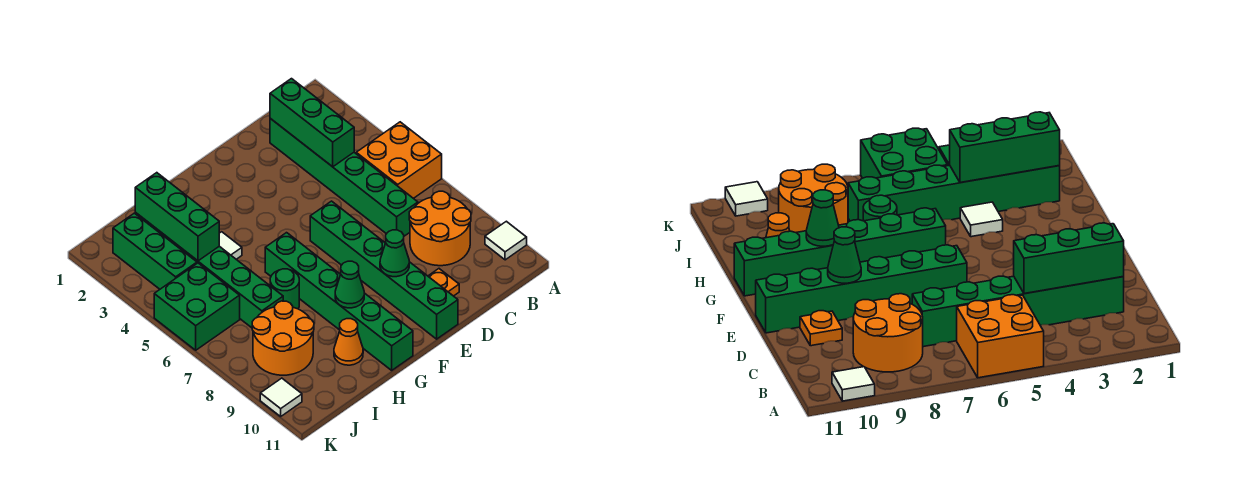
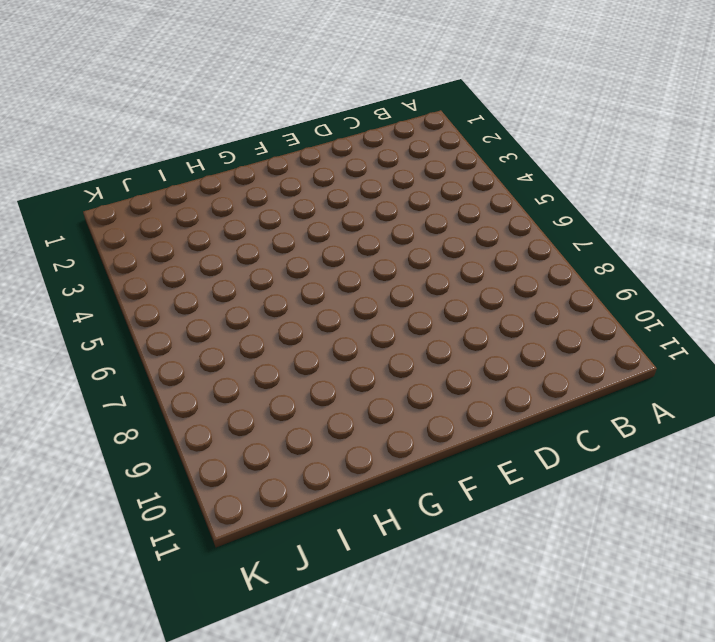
none -> orange 2x2 brick [356,122,442,198]
none -> white 1x1 tile [485,221,527,260]
none -> orange 2x2 round brick [409,191,471,266]

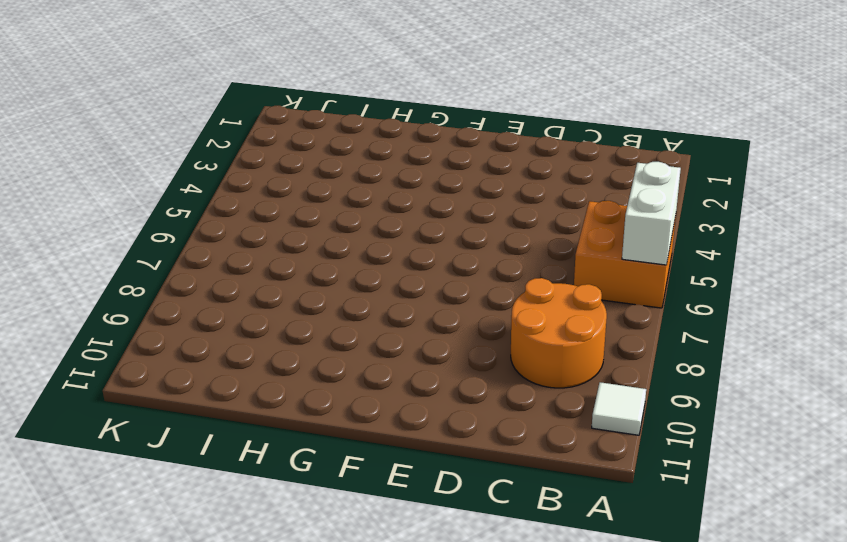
white 1x2 brick [622,162,681,265] -> none
none -> green 1x6 brick [270,119,418,236]
none -> orange 1x1 plate [428,269,459,296]
none -> green 1x6 brick [310,201,458,339]

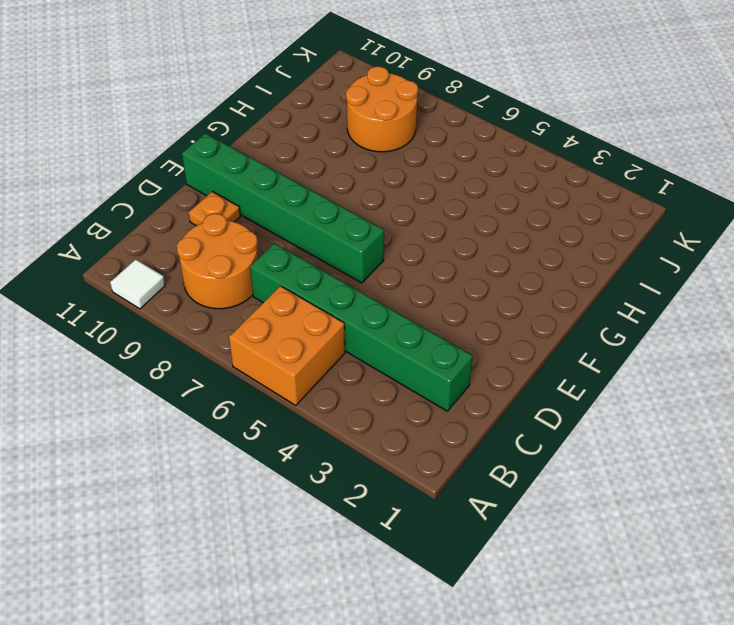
none -> green 1x6 brick [265,233,413,370]
none -> white 1x1 tile [219,232,242,259]
none -> green 1x1 round brick [270,269,299,309]

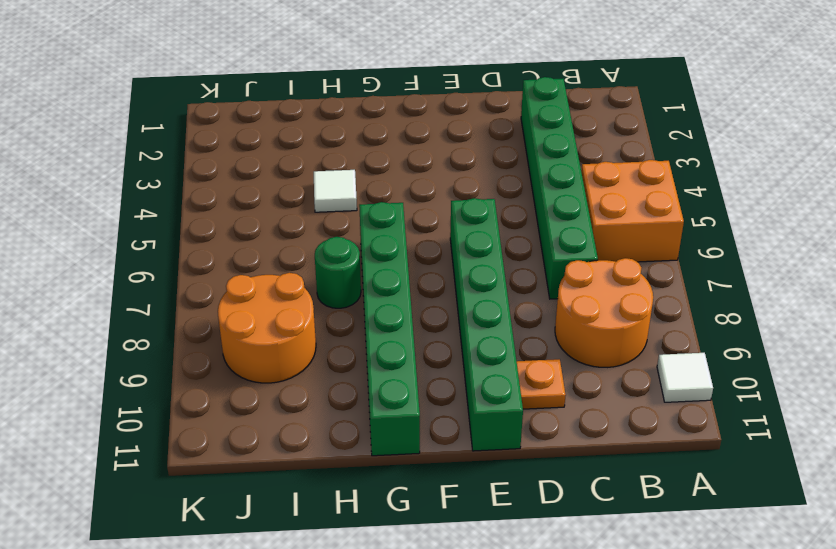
none -> orange 1x1 cone [334,319,363,365]
none -> green 1x6 brick [135,212,283,328]
none -> green 1x3 brick [113,213,197,289]

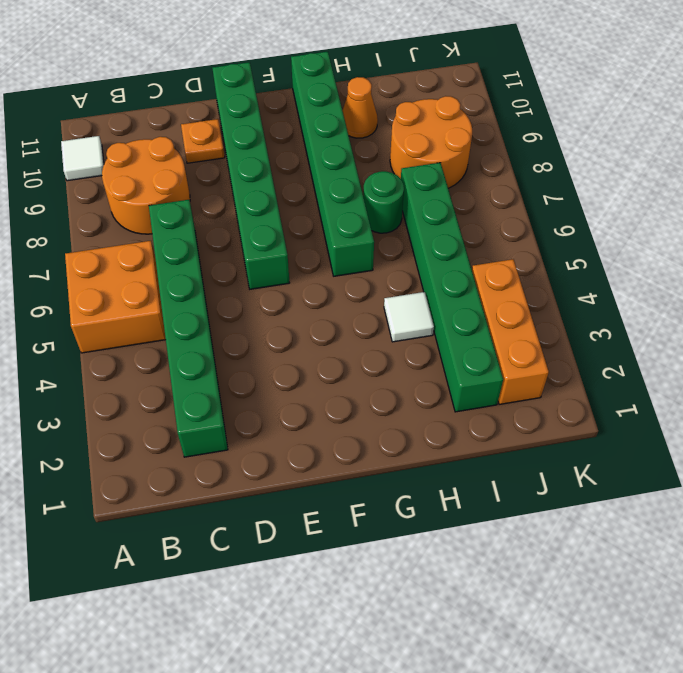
orange 1x3 brick [472,259,549,405] -> green 1x3 brick [113,213,197,289]
none -> green 2x2 brick [154,263,240,350]
none -> white 1x1 tile [260,378,302,416]
none -> green 1x3 brick [270,79,354,167]

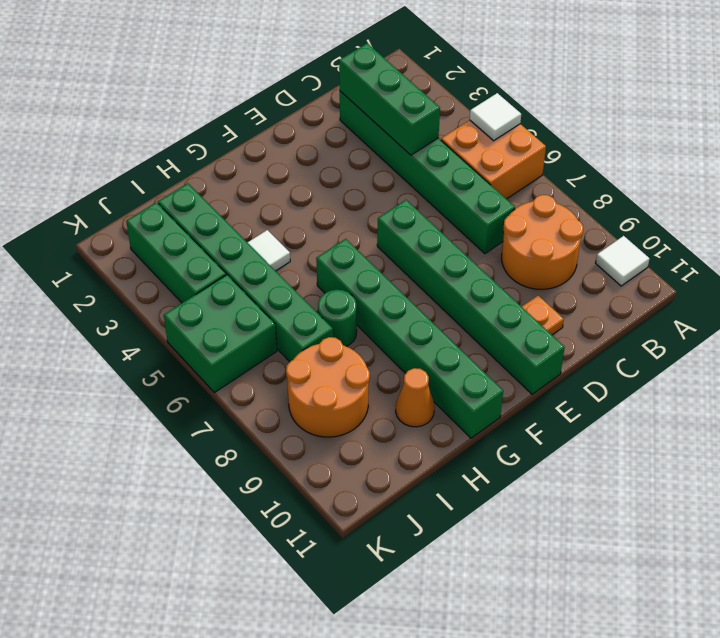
white 1x1 tile [470,93,521,141] -> white 1x1 tile moved to [260,378,302,416]
none -> green 1x1 cone [380,230,409,277]
none -> green 1x1 cone [335,261,364,308]
none -> green 1x3 brick [135,173,219,261]

